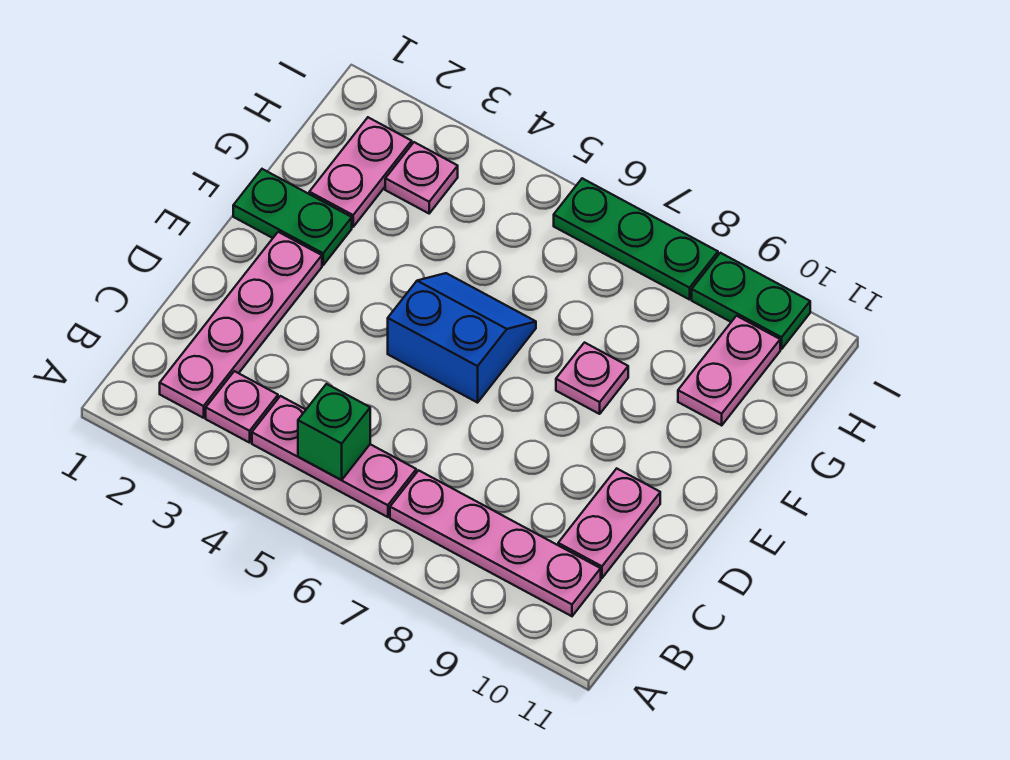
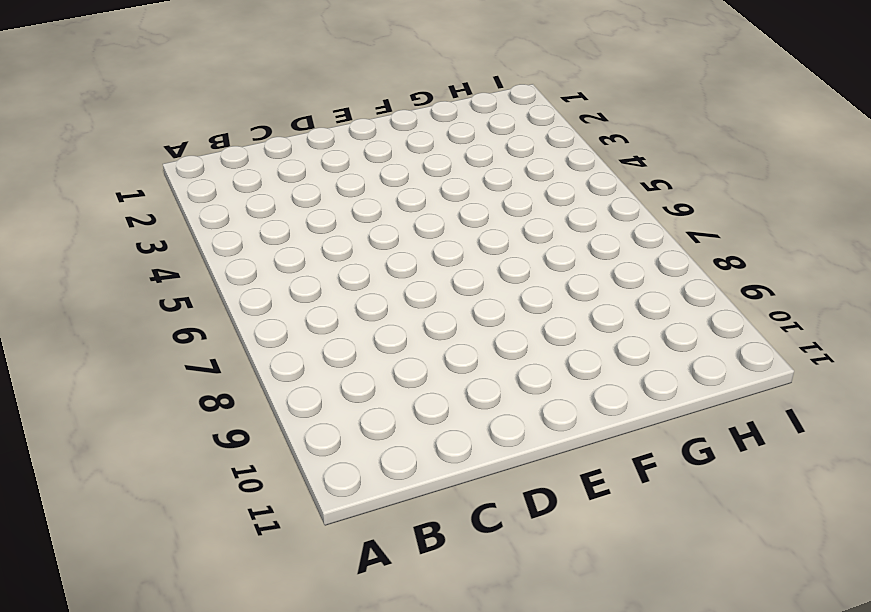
none -> pink 1x4 plate [160,232,322,418]
none -> pink 1x1 plate [206,371,278,443]
none -> pink 1x3 plate [252,396,416,517]

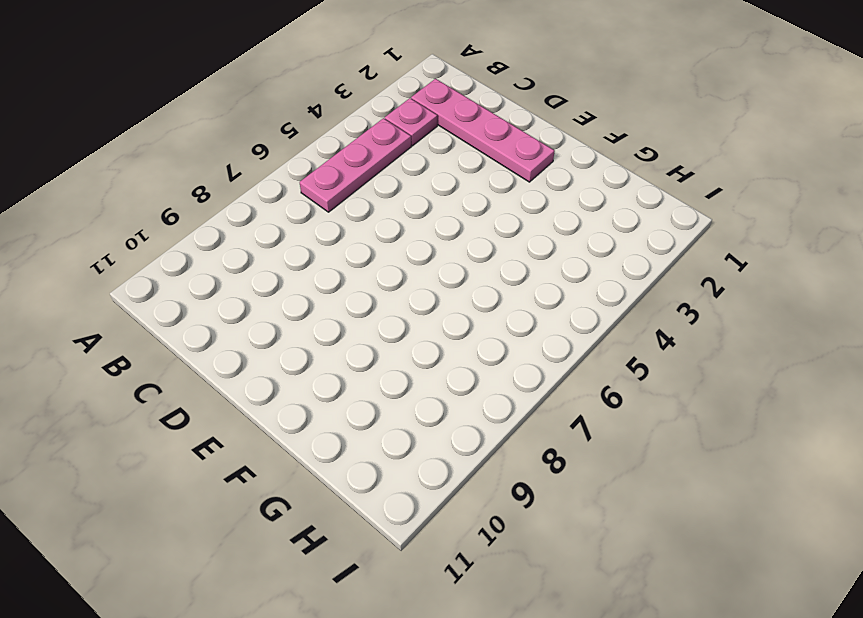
none -> pink 1x4 plate [390,470,601,616]
none -> pink 1x2 plate [558,469,660,578]
none -> blue 2x2 slope [388,273,536,403]

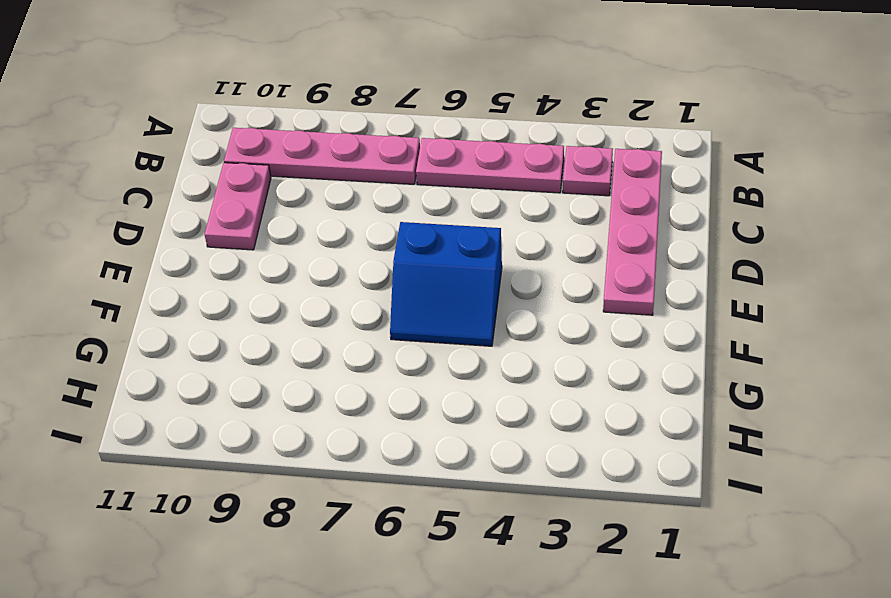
none -> green 1x2 plate [233,169,352,265]
none -> pink 1x1 plate [556,343,628,414]
none -> pink 1x2 plate [309,117,412,227]

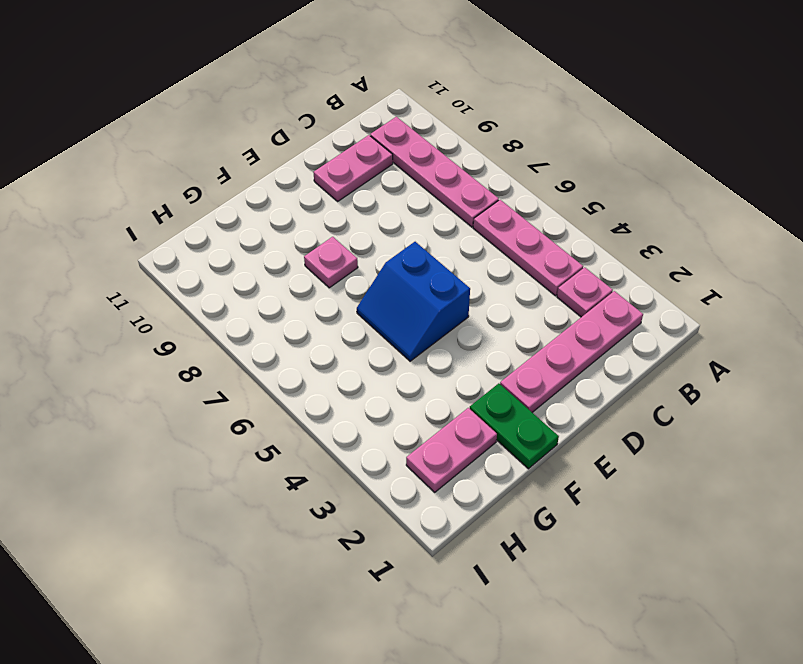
none -> pink 1x2 plate [678,316,780,425]
none -> pink 1x1 plate [385,142,458,213]
none -> green 1x3 plate [554,178,718,300]

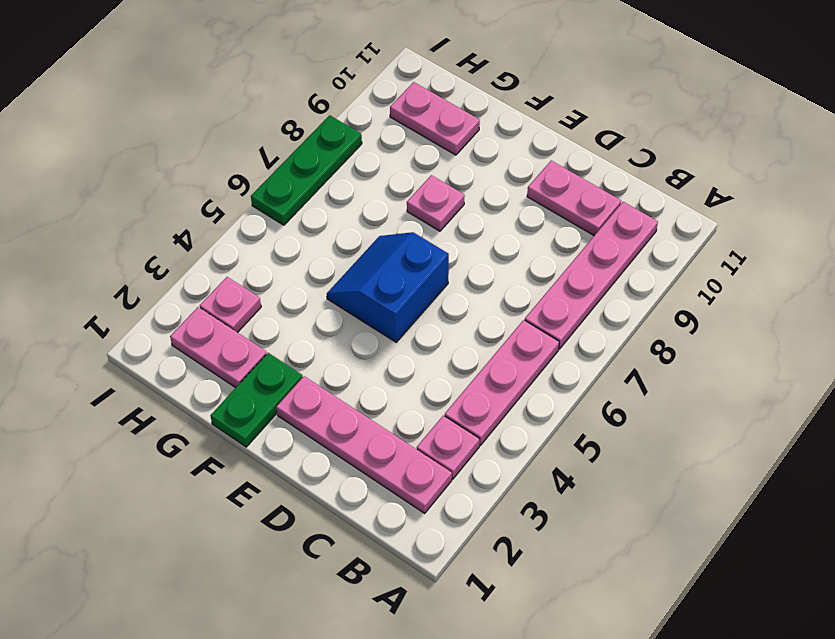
none -> green 1x2 plate [692,253,810,349]
none -> green 1x1 brick [298,384,370,480]

